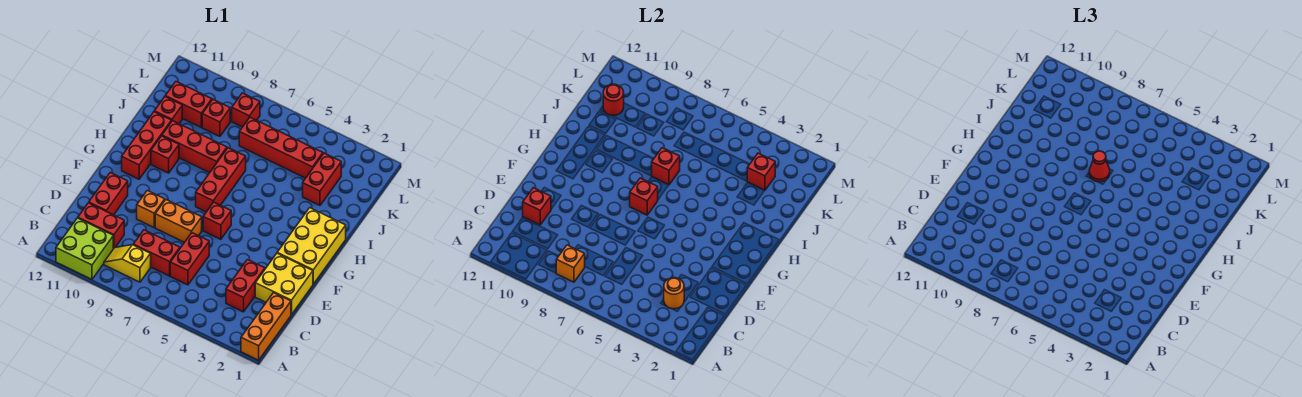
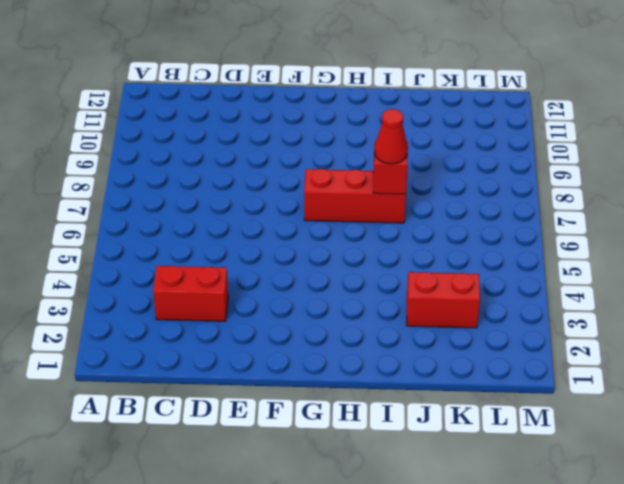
none -> orange 1x3 brick [241,293,291,360]
none -> lime 2x2 brick [56,218,113,279]
none -> yellow 1x2 slope [104,245,151,282]
none -> red 1x2 brick [170,233,209,285]

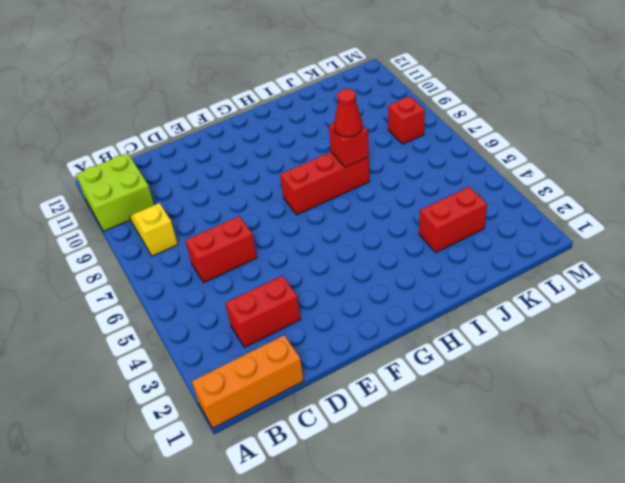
none -> red 1x2 brick [133,230,180,276]
none -> red 1x2 brick [78,203,124,249]
none -> yellow 2x2 brick [255,253,313,315]
none -> red 1x2 brick [89,172,128,215]

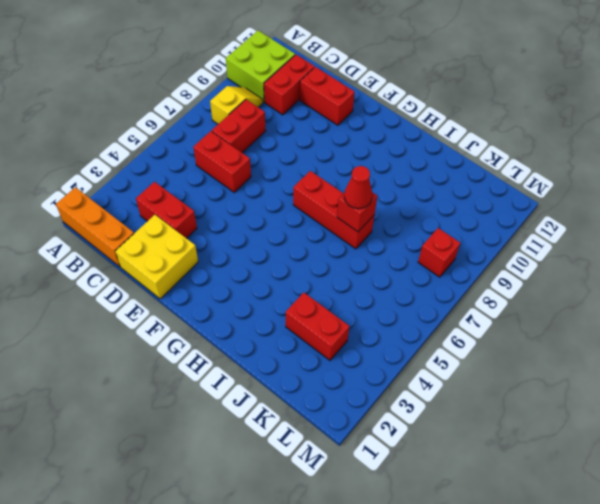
none -> orange 1x2 brick [155,200,202,242]
none -> orange 1x1 brick [137,190,165,227]
none -> yellow 2x3 brick [277,208,346,284]
none -> red 1x1 brick [203,202,231,239]

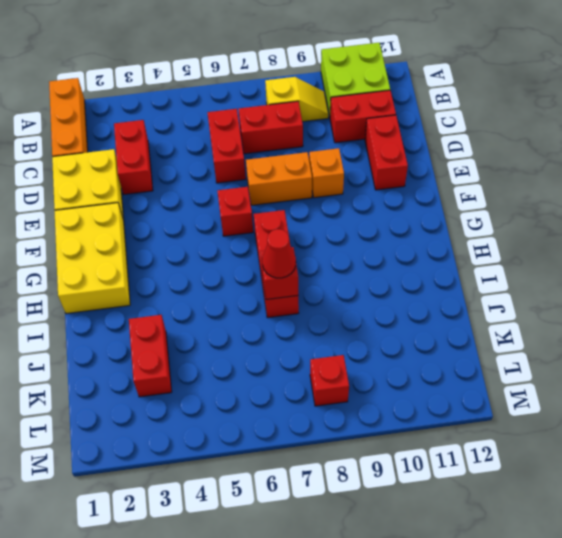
none -> red 1x3 brick [122,112,172,179]
none -> red 1x1 brick [151,136,179,173]
none -> red 1x3 brick [162,121,227,173]
none -> red 1x1 brick [154,97,182,124]

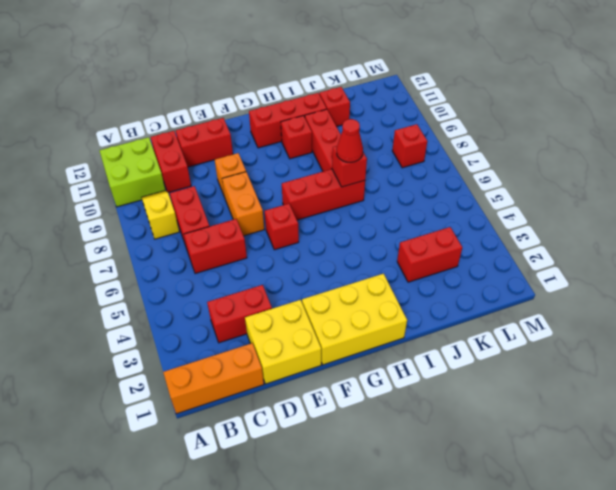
none -> red 1x4 brick [239,117,323,178]
none -> red 1x1 brick [202,99,230,136]
none -> red 1x2 brick [165,82,212,127]
none -> orange 1x1 brick [556,245,585,282]

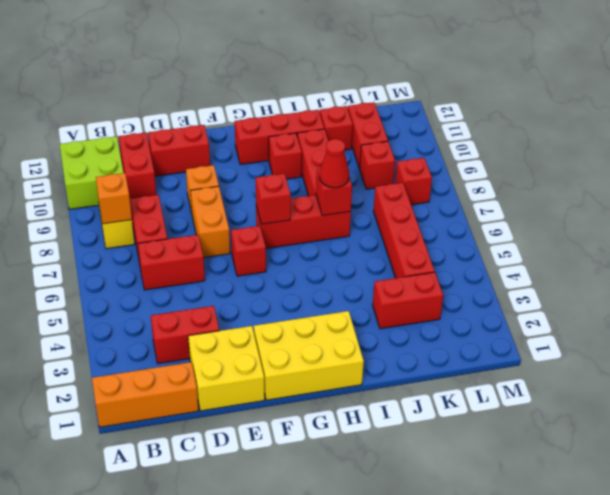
none -> orange 1x1 round brick [664,278,684,309]
none -> red 1x1 brick [523,188,551,225]
none -> red 1x1 brick [747,153,775,190]
none -> red 1x1 round brick [603,84,624,116]

